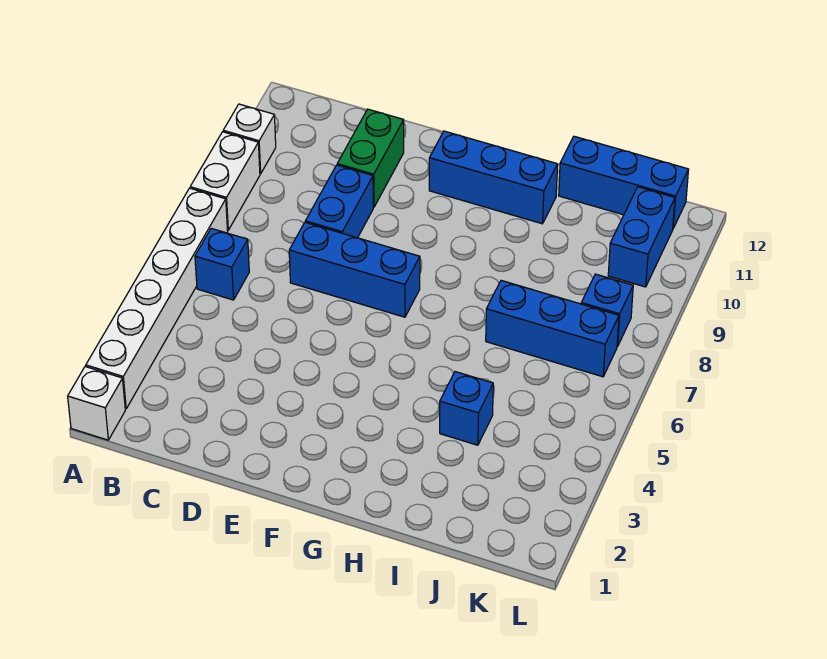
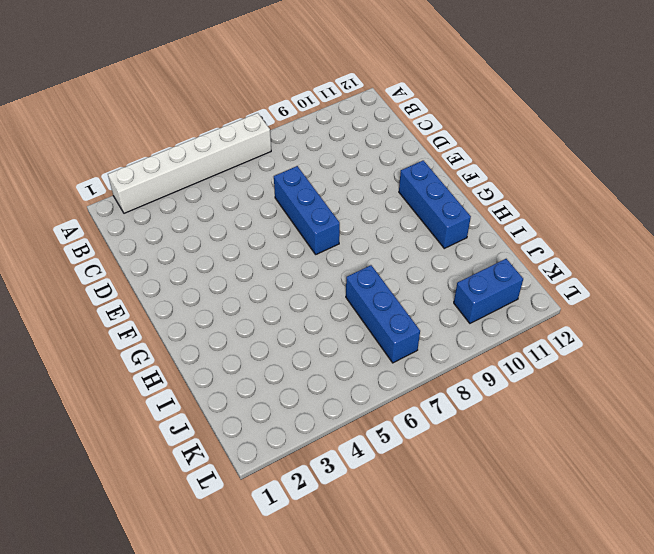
none -> white 1x1 brick [68,367,125,440]
none -> white 1x2 brick [190,132,260,230]
none -> white 1x1 brick [223,104,276,174]

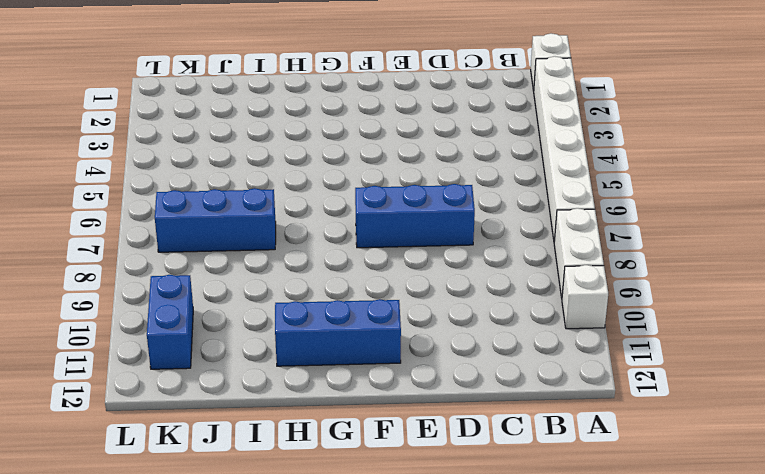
none -> blue 1x1 brick [195,228,249,300]
none -> blue 1x2 brick [305,165,373,238]
none -> green 1x2 brick [337,109,404,207]

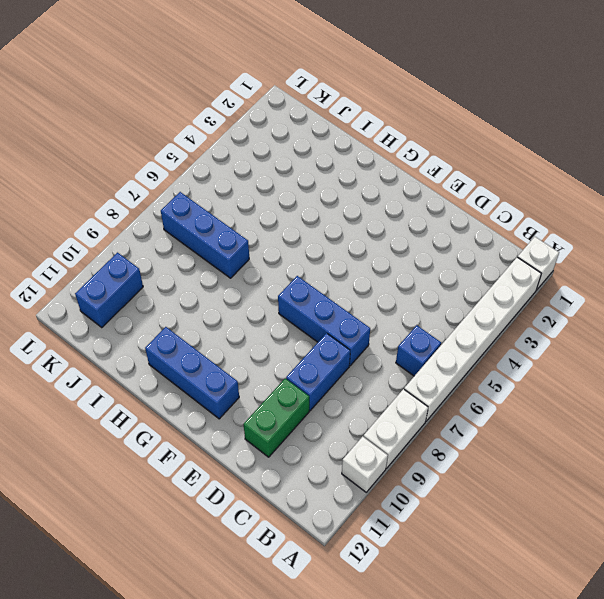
none -> blue 1x1 brick [440,372,493,445]
none -> blue 1x3 brick [559,136,689,228]
none -> blue 1x1 brick [581,274,633,346]

